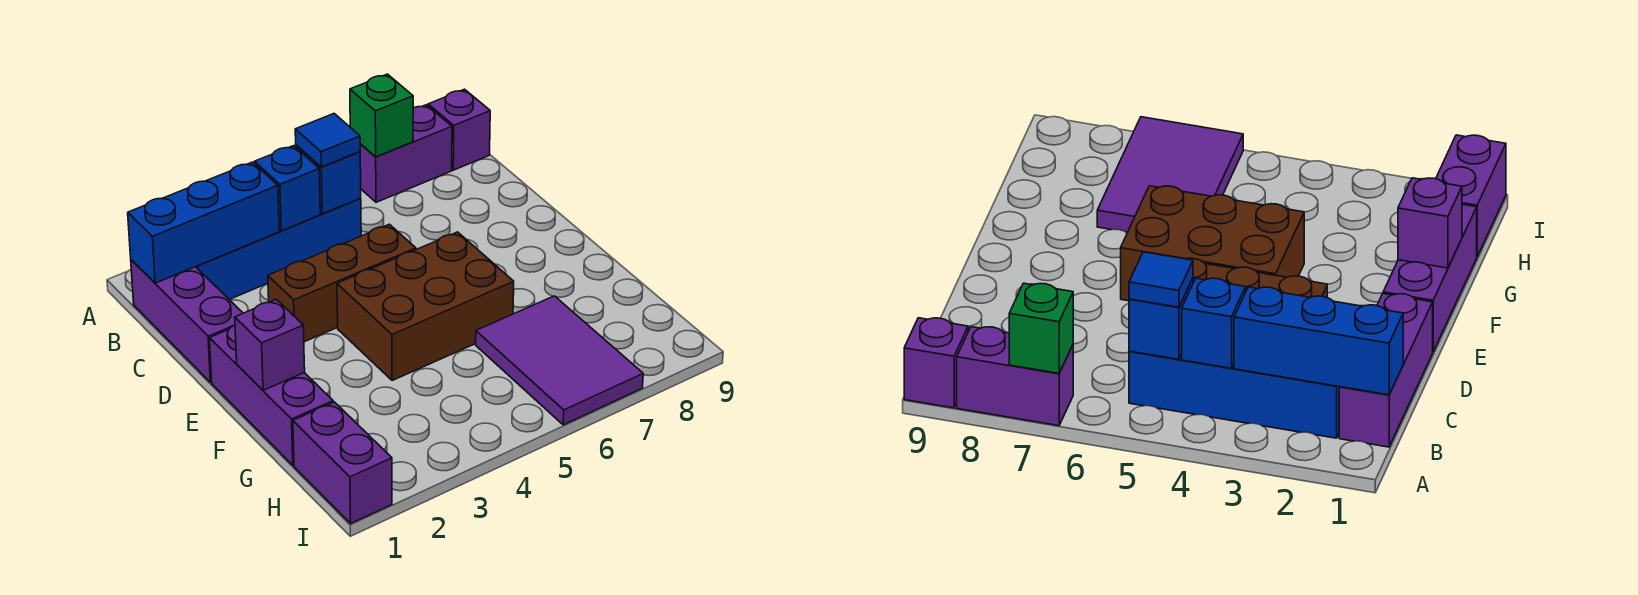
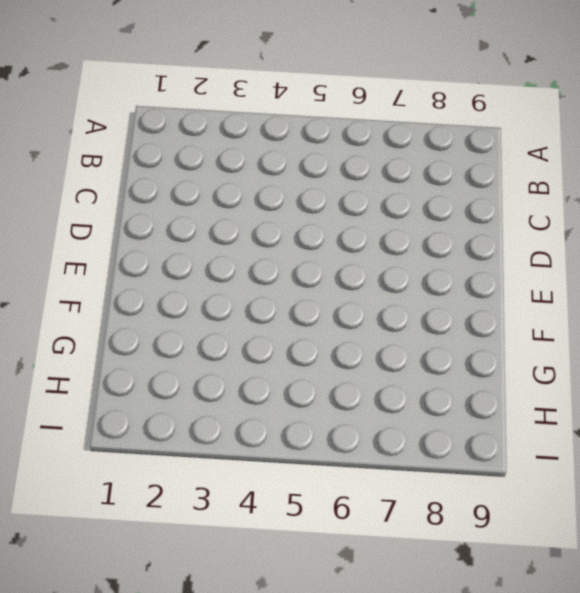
none -> purple 1x2 brick [360,105,452,202]
none -> purple 1x1 brick [428,89,490,170]
none -> purple 1x3 brick [131,260,243,382]

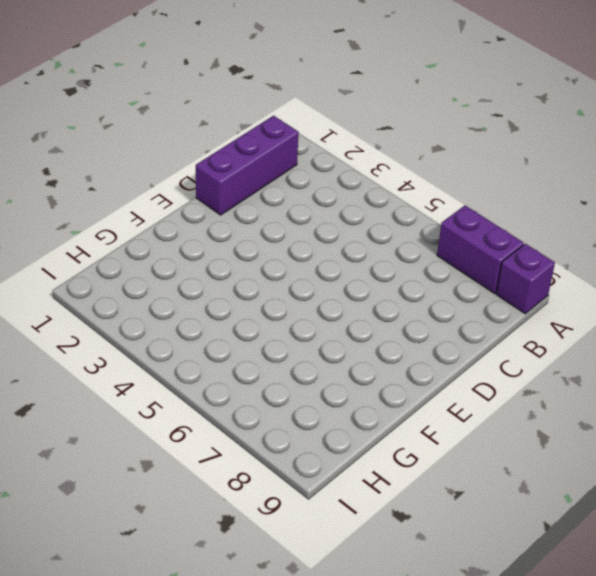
none -> blue 1x4 brick [196,198,361,299]
none -> brown 1x3 brick [268,224,416,342]
none -> purple 1x3 brick [210,325,333,465]

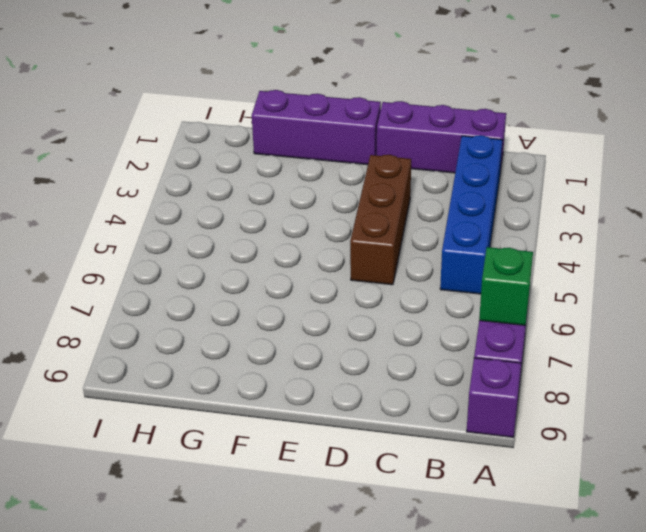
none -> brown 2x3 brick [337,232,514,381]
none -> purple 2x3 tile [476,296,643,425]
none -> purple 1x2 brick [293,402,392,523]

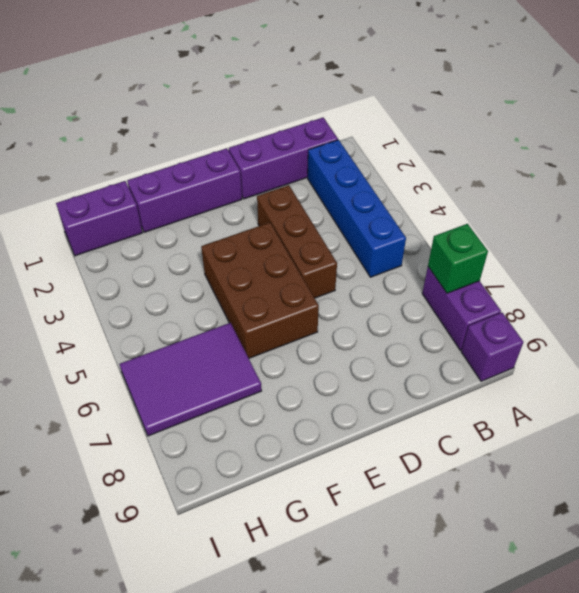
none -> blue 1x3 brick [128,162,279,283]
none -> blue 1x1 brick [255,146,320,231]
none -> blue 1x1 brick [296,145,361,214]

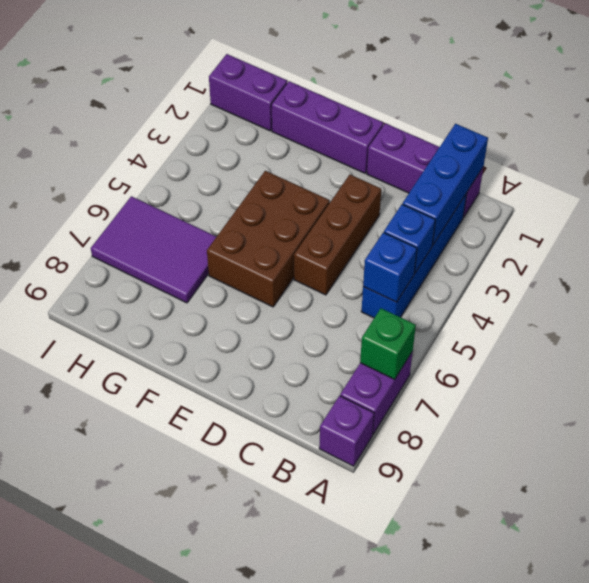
none -> purple 1x1 brick [235,299,305,390]
none -> blue 1x1 tile [295,114,360,167]

